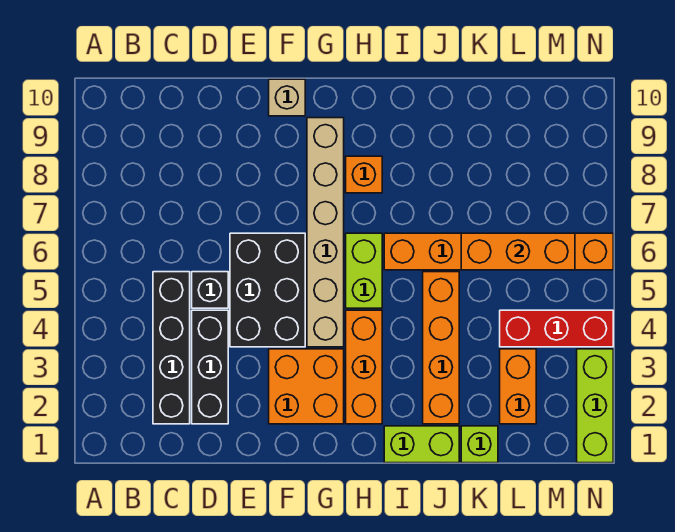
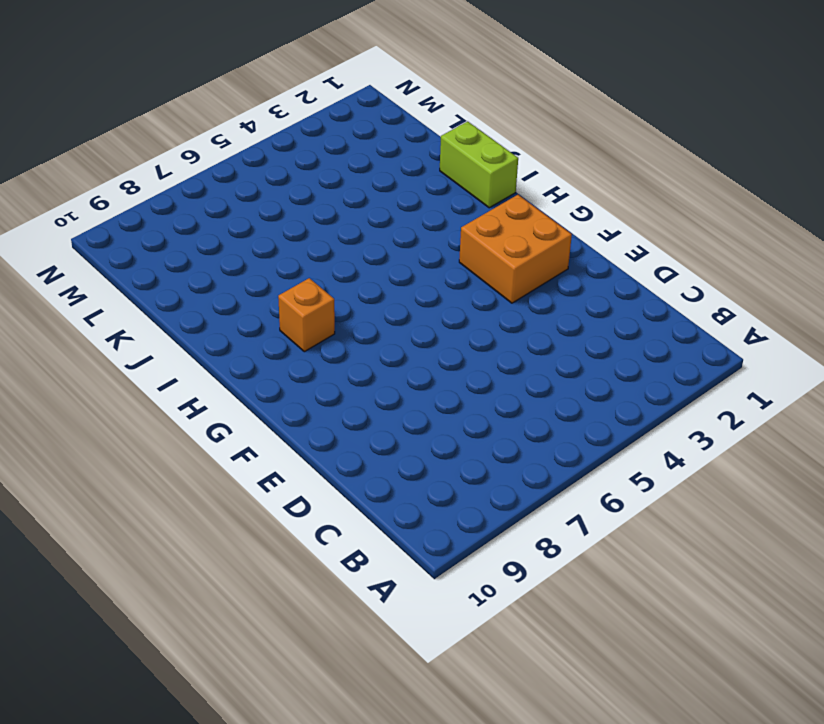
none -> black 1x4 brick [153,272,190,424]
none -> black 1x3 brick [192,310,228,424]
none -> black 1x1 brick [192,272,228,308]

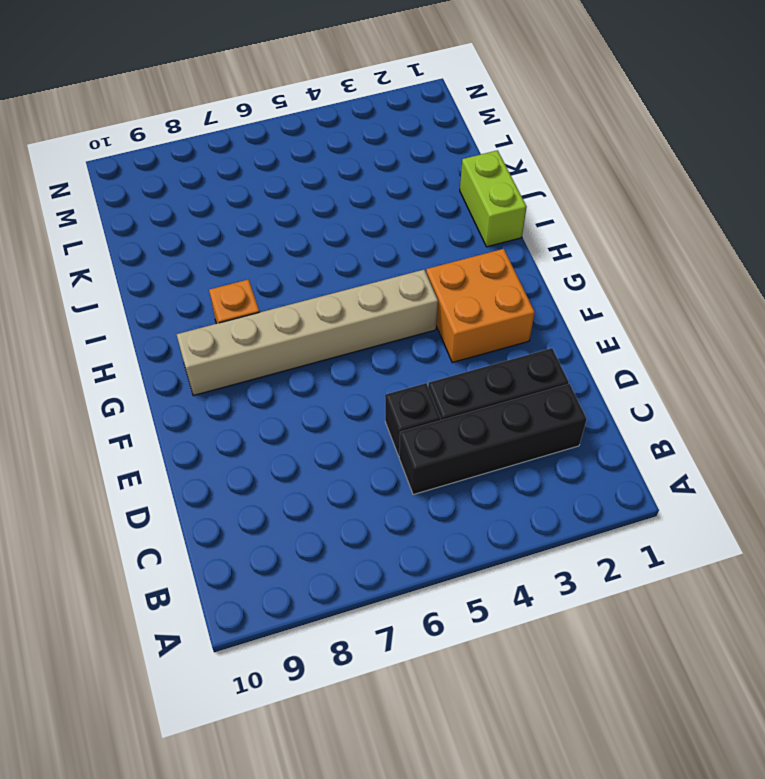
none -> black 2x3 brick [230,233,305,347]
none -> tan 1x1 brick [269,79,305,116]
none -> orange 1x3 brick [346,310,382,424]

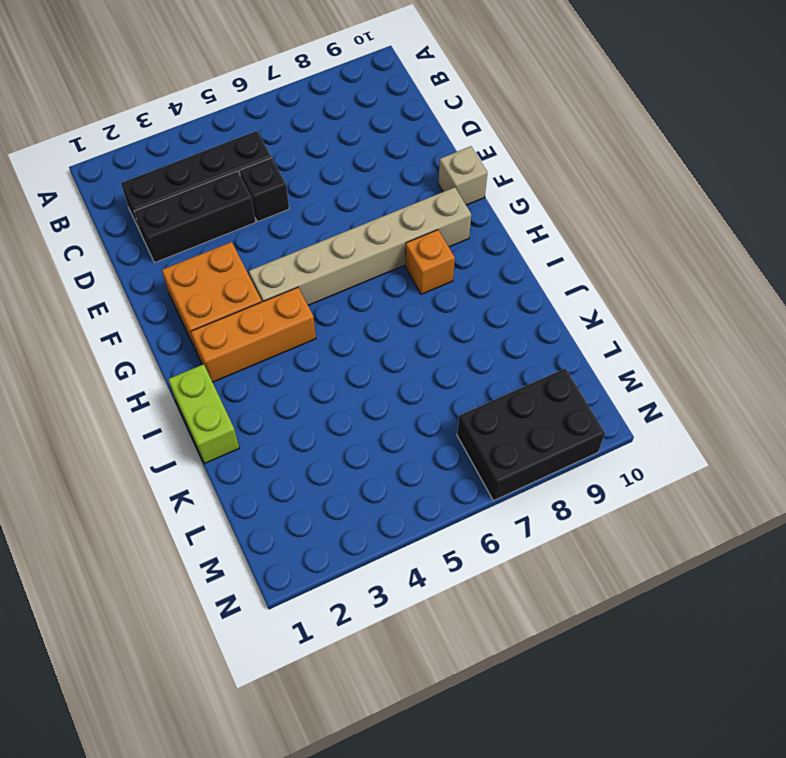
black 2x3 brick [457,368,605,501] -> black 2x3 brick moved to [230,233,305,347]
none -> lime 1x2 brick [346,233,382,308]
none -> orange 1x6 brick [384,233,613,270]
none -> orange 1x4 brick [423,272,459,424]

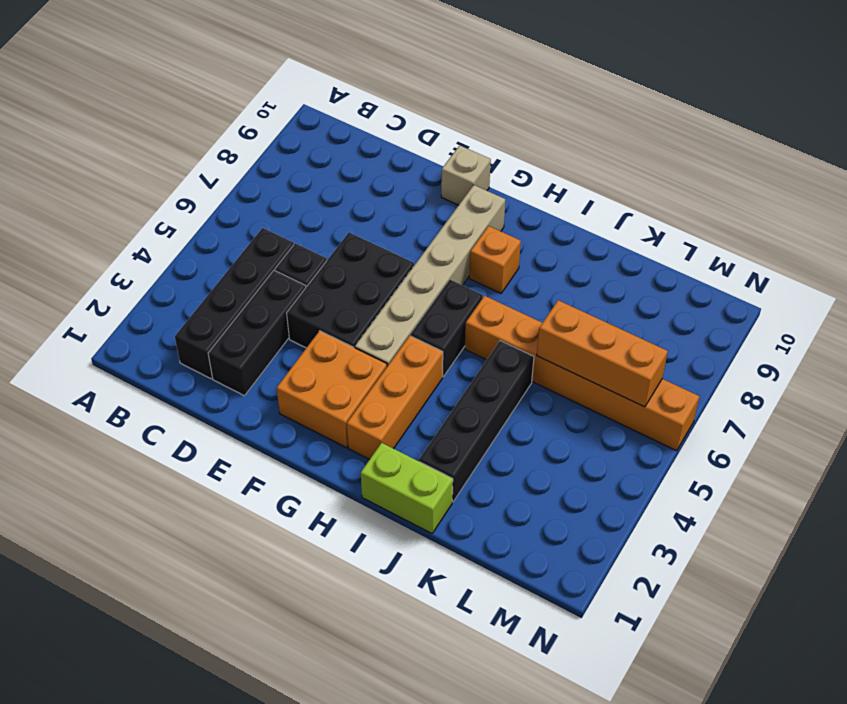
black 1x2 brick [411,280,483,377] -> lime 1x2 brick [346,233,382,308]
black 1x4 brick [419,341,534,502] -> orange 1x4 brick [423,272,459,424]
none -> lime 1x1 brick [461,426,498,463]
none -> orange 1x2 brick [500,349,536,424]
none -> red 1x3 brick [500,310,613,347]

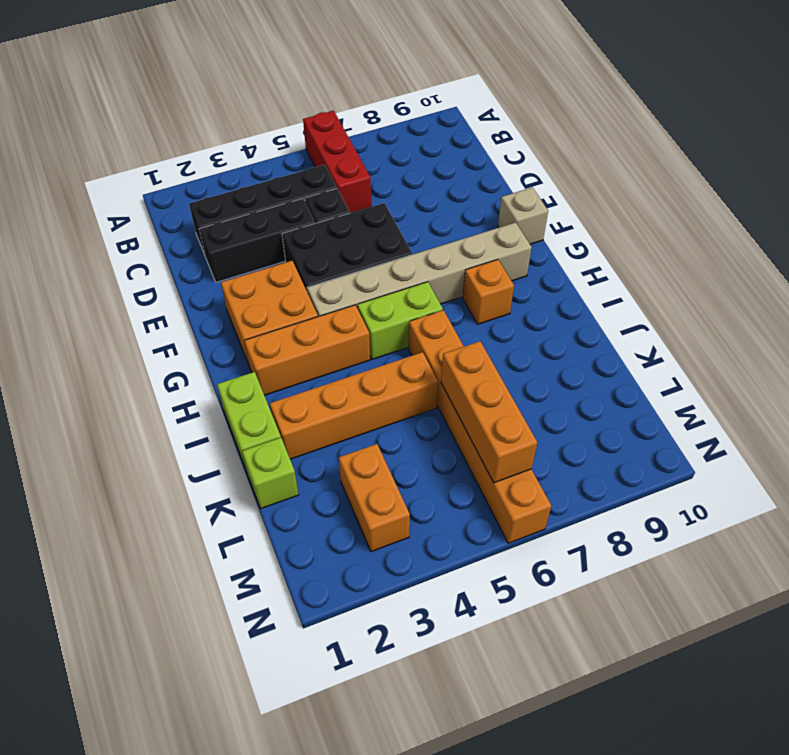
red 1x3 brick [303,111,371,213] -> red 1x3 brick moved to [500,310,613,347]
orange 1x2 brick [339,444,410,552] -> orange 1x2 brick turned to [500,349,536,424]
none -> lime 1x3 brick [577,349,613,463]

